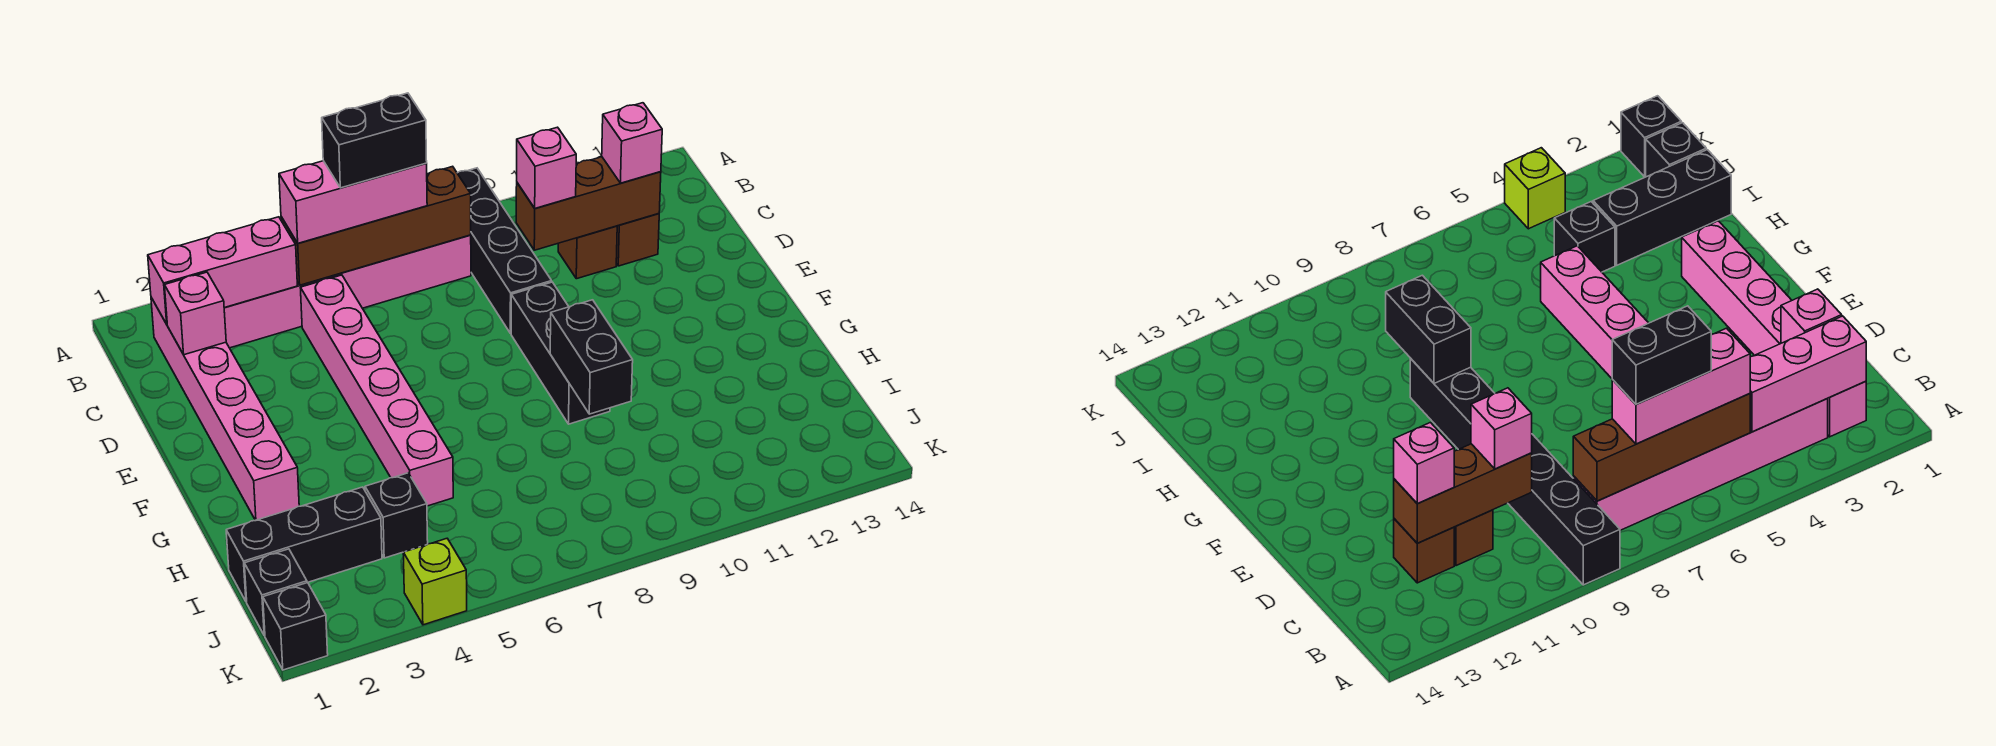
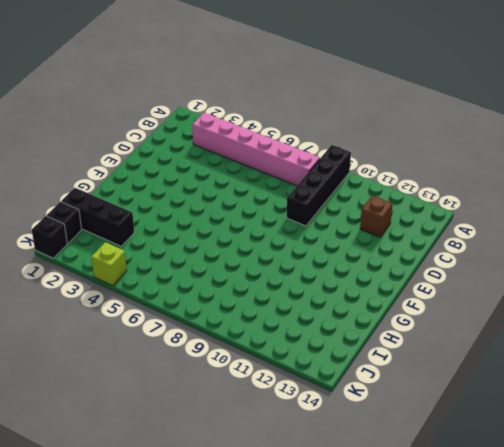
none -> pink 1x6 brick [151,298,299,520]
none -> pink 1x6 brick [301,275,453,506]
none -> brown 1x1 brick [558,226,617,279]

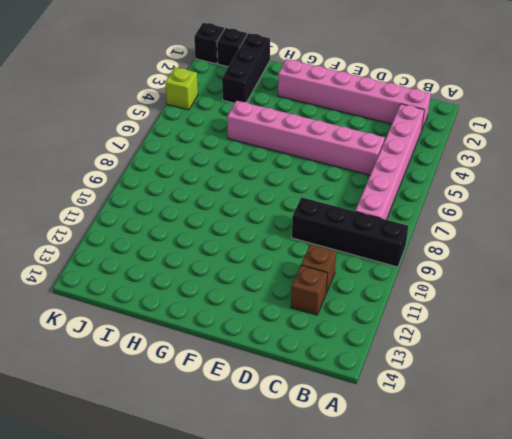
none -> black 1x3 brick [511,282,610,424]
none -> black 1x1 brick [365,473,428,558]
none -> pink 1x3 brick [148,217,297,324]

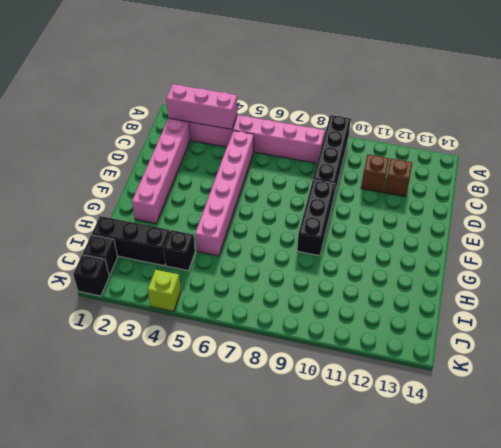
none -> brown 1x4 brick [281,166,471,285]
none -> pink 1x1 brick [165,272,226,355]
none -> brown 1x3 brick [516,157,661,250]

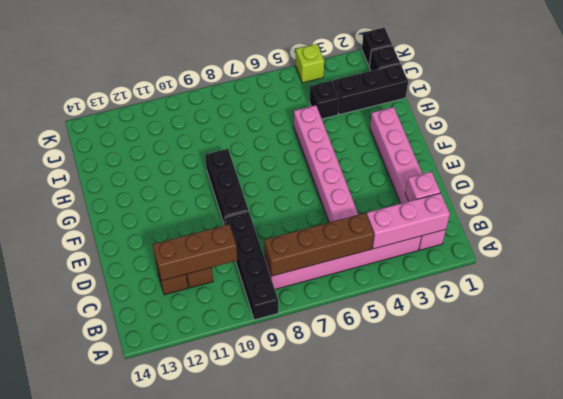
none -> black 1x2 brick [550,300,633,414]
none -> pink 1x3 brick [279,161,427,243]
none -> pink 1x1 brick [517,127,576,208]

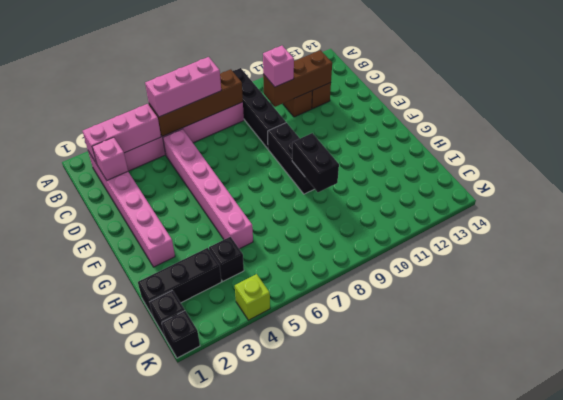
none -> pink 1x1 brick [602,103,662,183]
none -> black 1x2 brick [322,93,427,188]

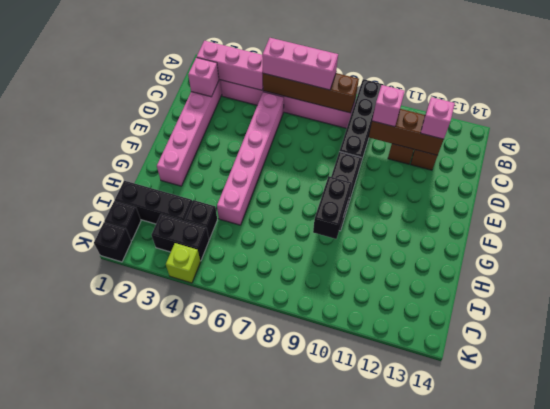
black 1x2 brick [151,215,209,261] -> black 1x2 brick moved to [322,93,427,188]

